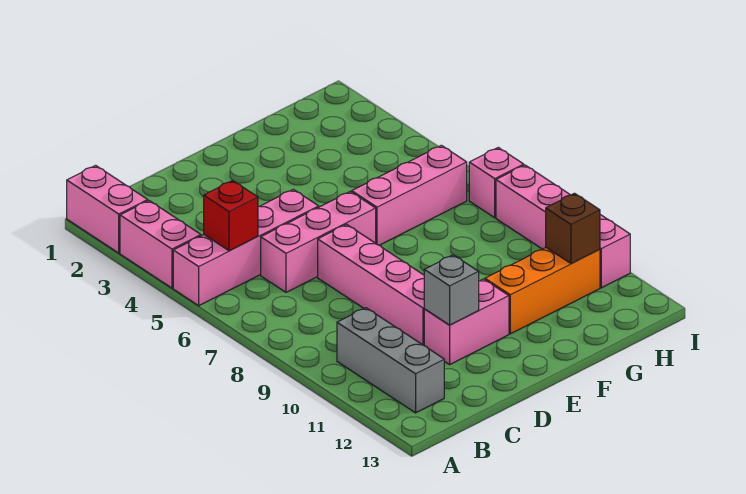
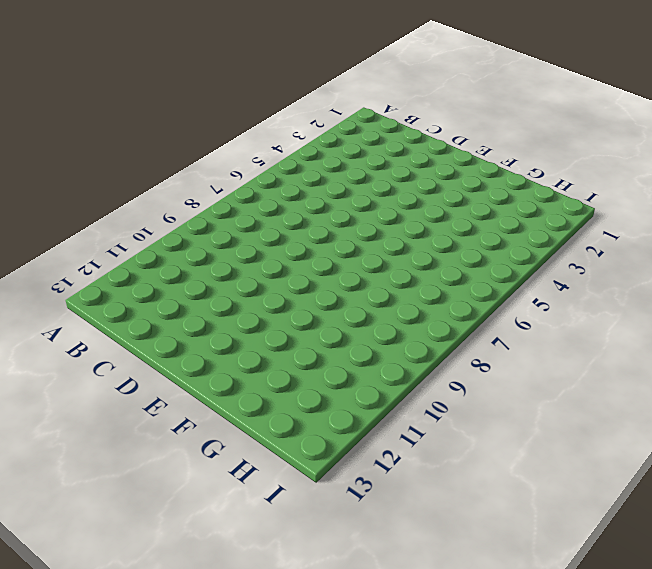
none -> pink 1x2 brick [67,165,148,253]
none -> pink 1x2 brick [120,201,201,288]
none -> pink 1x4 brick [173,189,319,306]

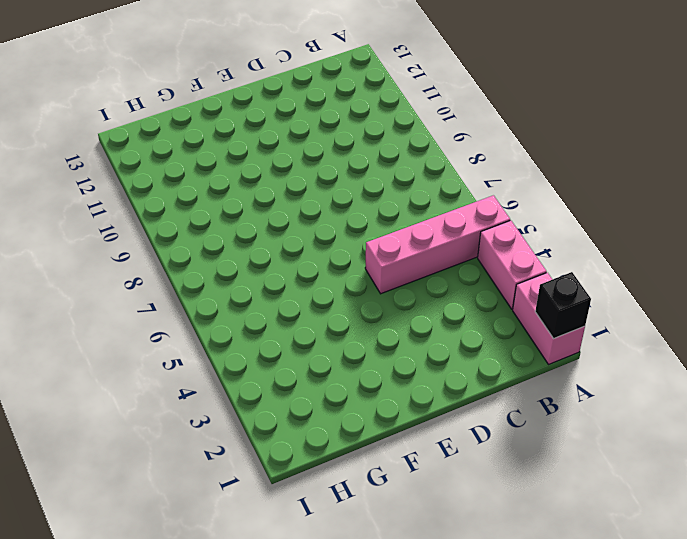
black 1x1 brick [535,272,591,339] -> none
none -> grey 1x3 brick [337,308,444,413]
none -> pink 1x3 brick [261,192,376,292]
none -> pink 1x4 brick [318,224,424,345]

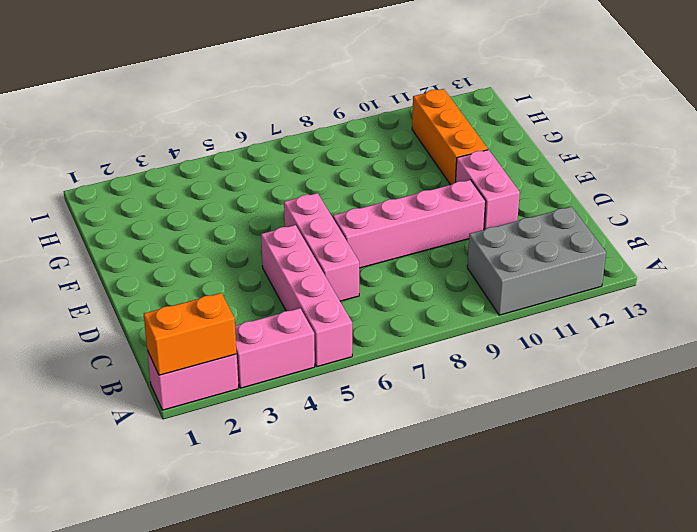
orange 1x2 brick [144,293,237,375] -> none
grey 2x3 brick [467,207,606,315] -> grey 1x3 brick [337,308,444,413]
none -> pink 1x3 brick [352,145,467,245]
none -> pink 1x1 brick [469,148,524,218]
none -> pink 1x4 brick [496,165,630,288]

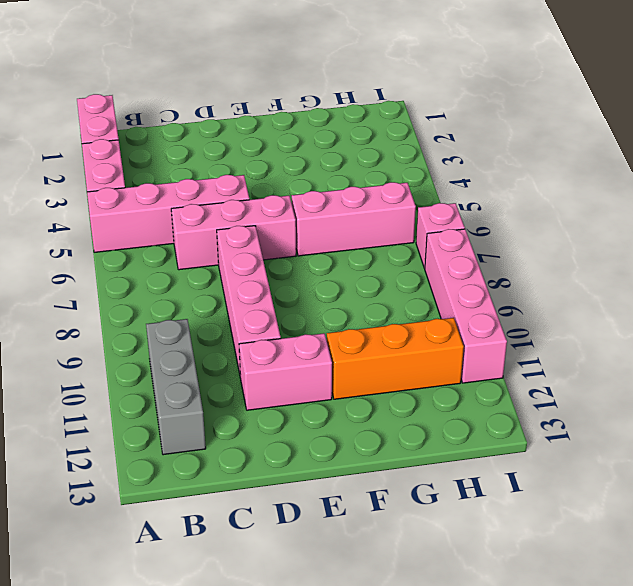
none -> red 1x1 brick [204,180,258,251]
none -> grey 1x1 brick [424,255,479,325]
none -> brown 1x1 brick [546,193,600,263]

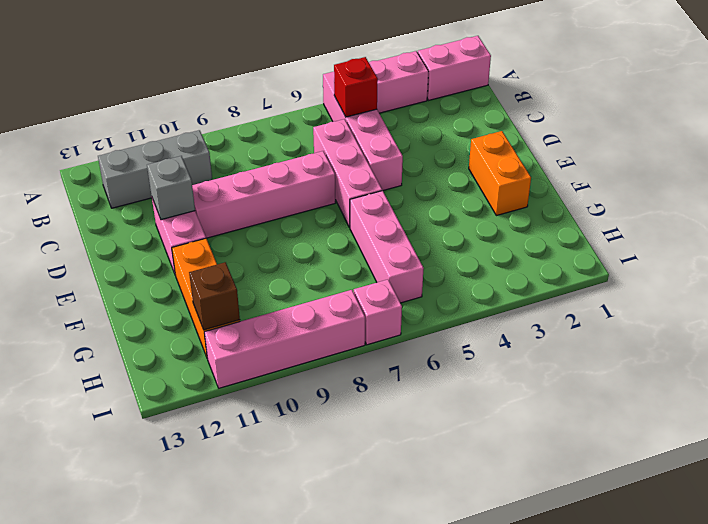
orange 1x2 brick [469,131,531,216] -> none

